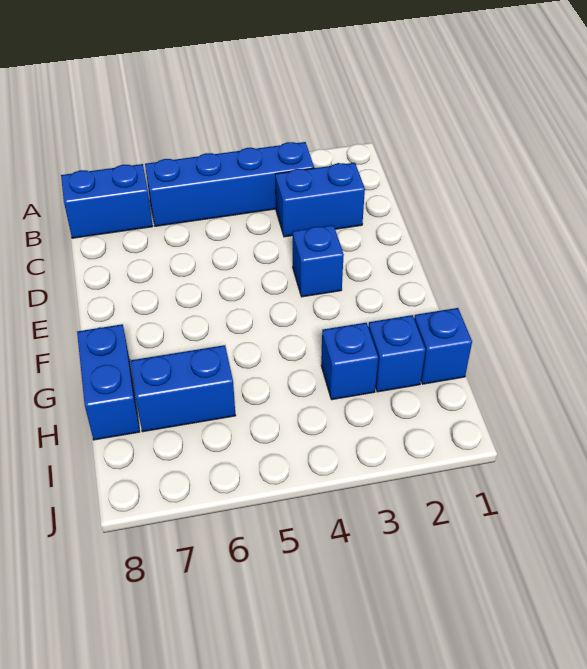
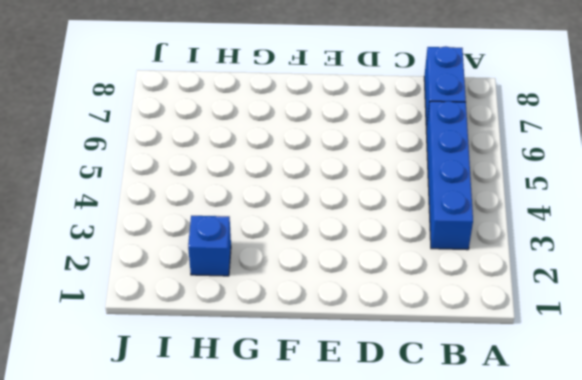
none -> blue 1x2 brick [276,163,365,237]
none -> blue 1x1 brick [293,225,344,297]

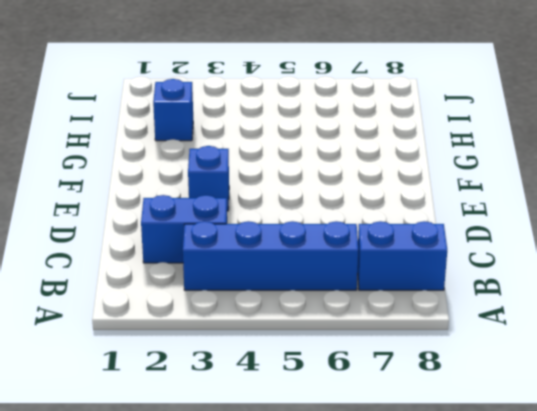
none -> blue 1x2 brick [77,324,140,440]
none -> blue 1x1 brick [414,308,472,384]

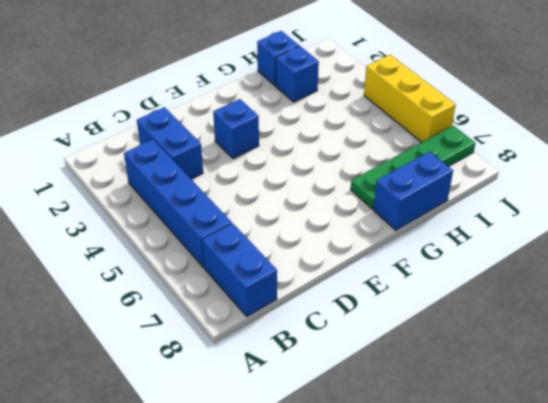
green 1x4 plate [351,126,475,209] -> blue 1x2 brick [131,345,236,432]
yellow 1x3 brick [364,55,456,142] -> none
none -> blue 1x1 brick [321,323,378,400]

